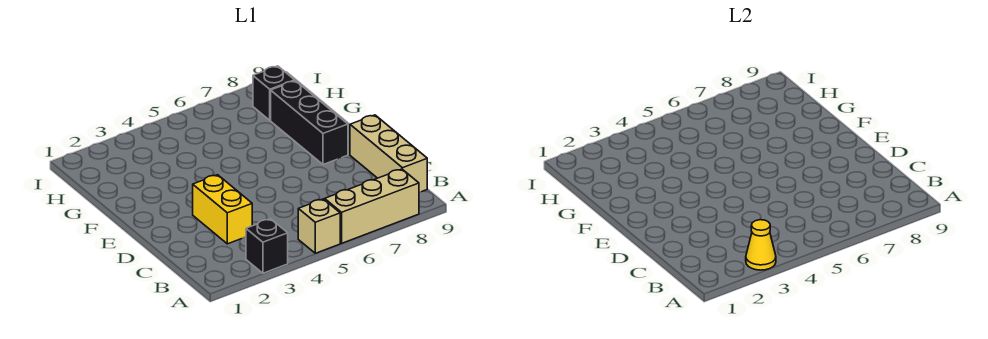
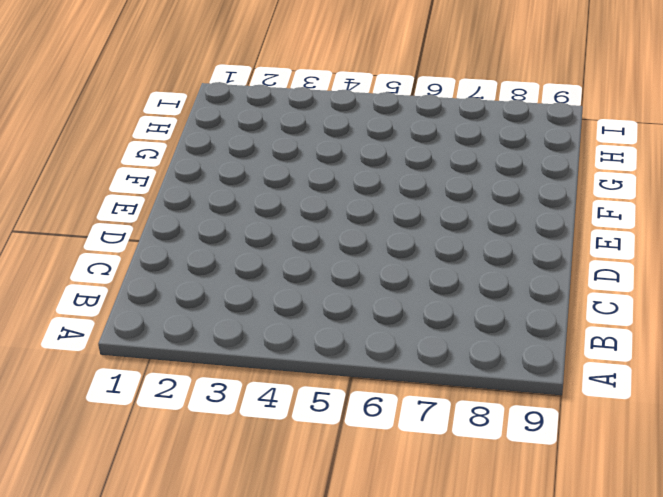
none -> black 1x1 brick [246,219,288,273]
none -> tan 1x1 brick [298,199,340,253]

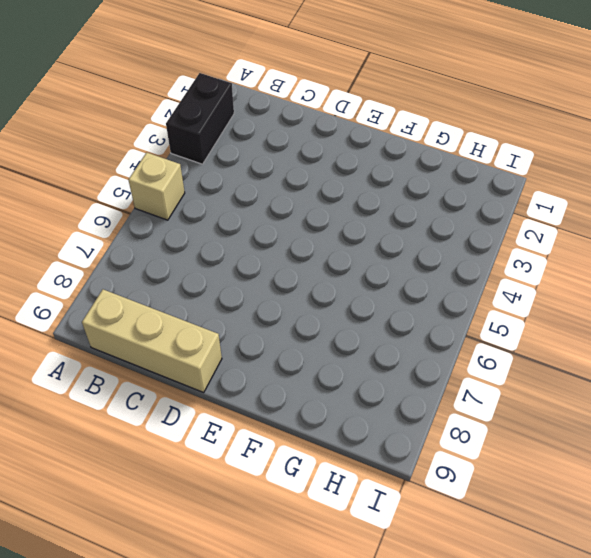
black 1x2 brick [166,73,234,164] -> black 1x1 brick [246,219,288,273]
none -> tan 1x3 brick [325,169,419,243]
none -> yellow 1x2 brick [193,175,252,244]

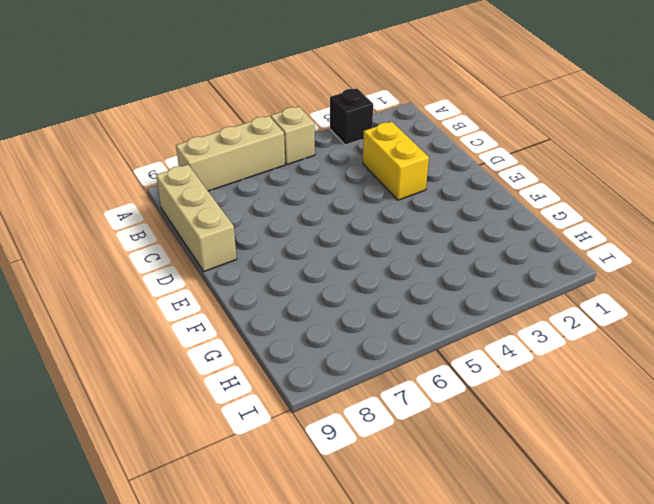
none -> black 1x3 brick [271,81,348,165]
none -> black 1x1 brick [253,66,295,120]

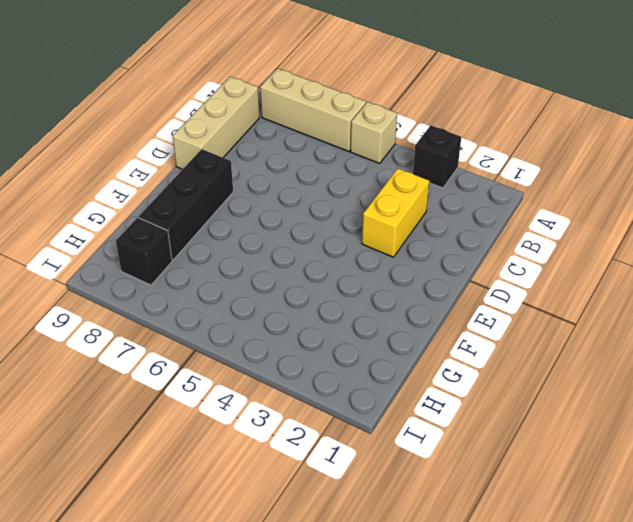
none -> yellow 1x1 cone [746,220,776,270]

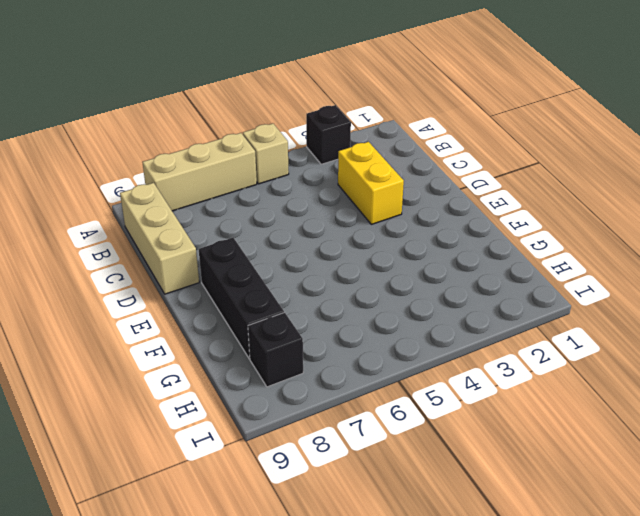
none -> yellow 1x1 cone [746,220,776,270]

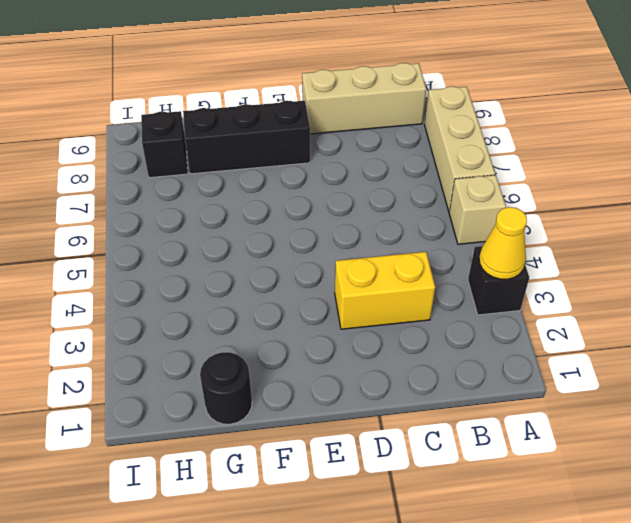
black 1x1 round brick [200,352,252,424] -> none

